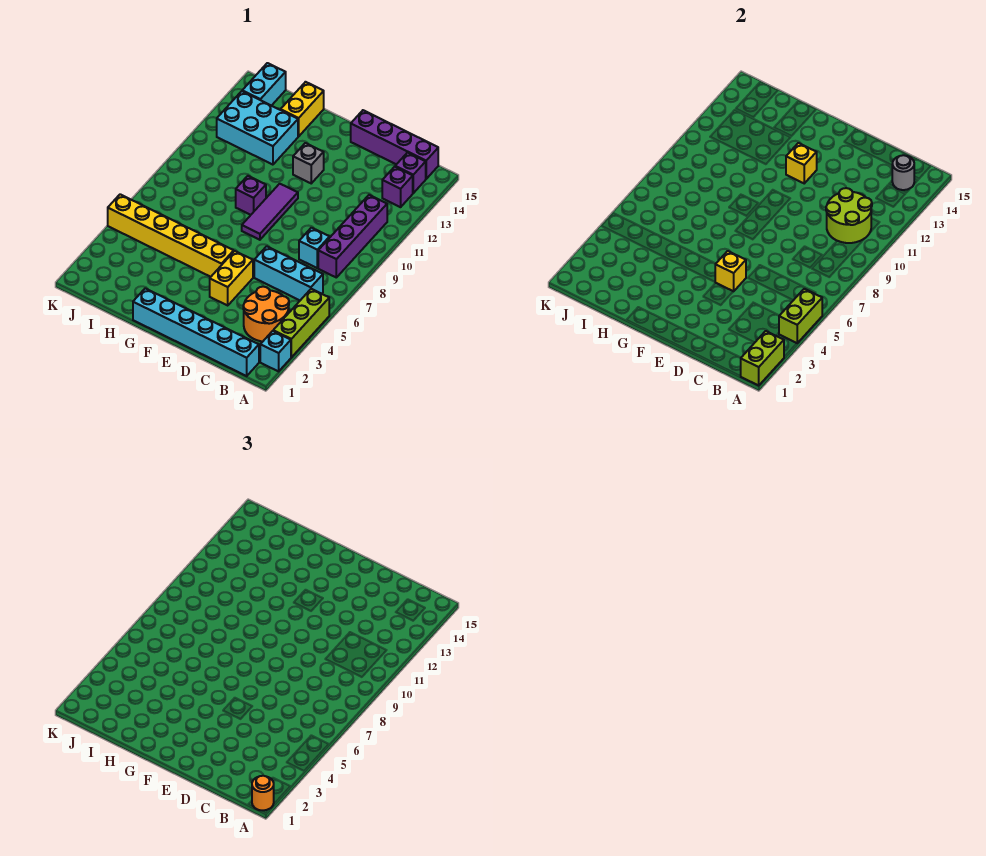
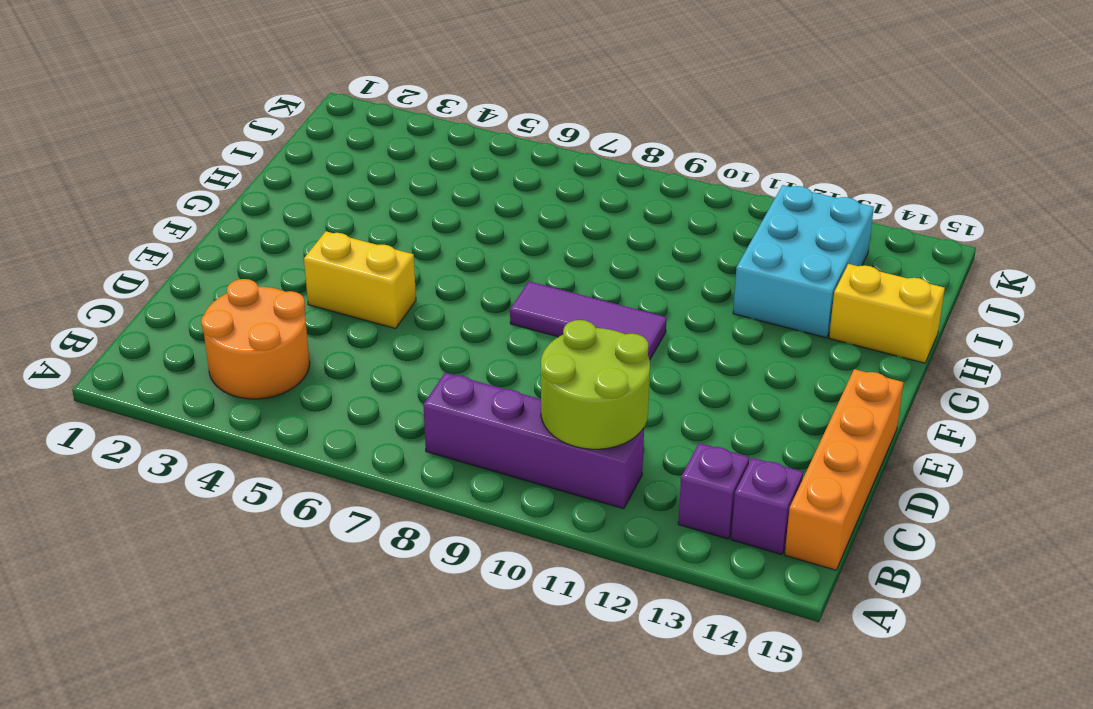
orange 1x4 brick [785,369,904,570] -> purple 1x4 brick [351,110,438,179]
none -> cyan 1x1 brick [260,331,291,371]
none -> lime 1x3 brick [273,289,329,357]
none -> cyan 1x6 brick [133,288,259,376]

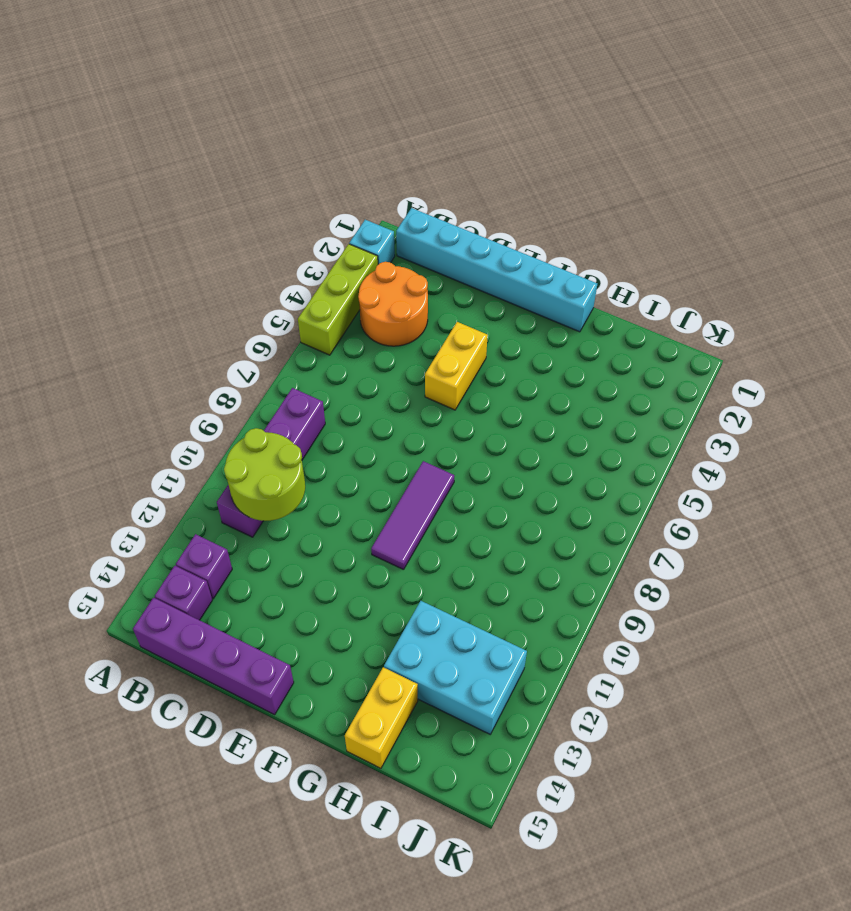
none -> cyan 1x3 brick [254,246,323,300]
none -> cyan 1x1 brick [299,228,330,268]
none -> yellow 1x6 brick [108,194,234,277]

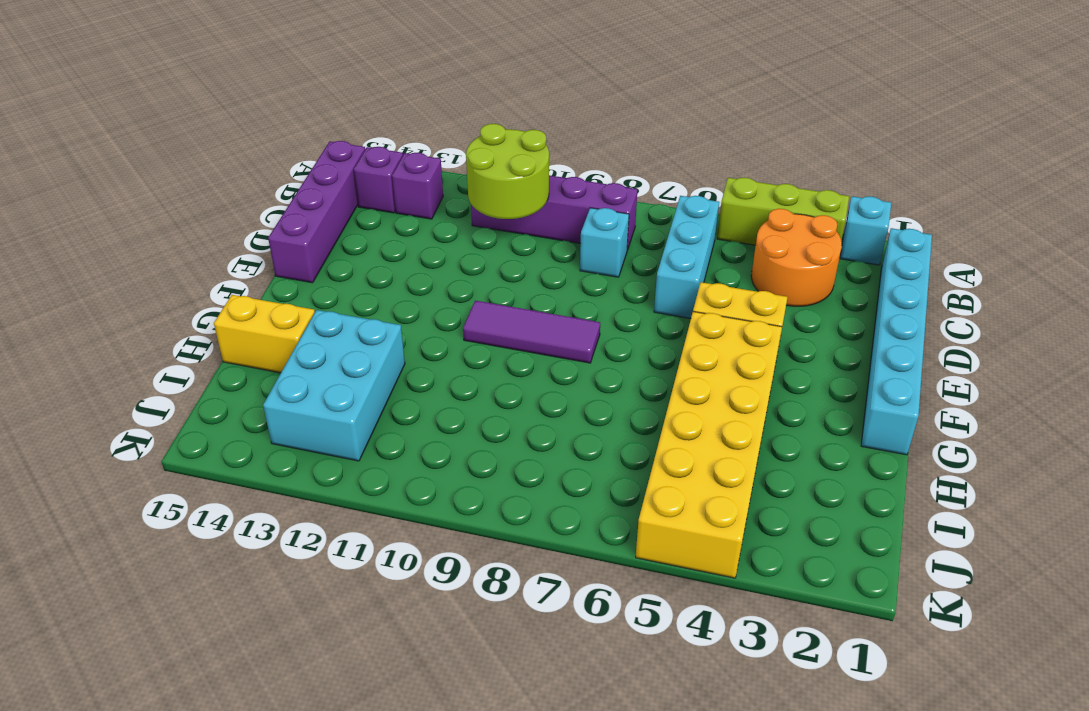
yellow 2x6 brick [636,312,782,578] -> yellow 1x6 brick [108,194,234,277]
none -> grey 1x1 brick [293,143,324,183]
none -> purple 1x1 brick [236,176,266,215]
none -> cyan 1x2 brick [242,63,286,106]

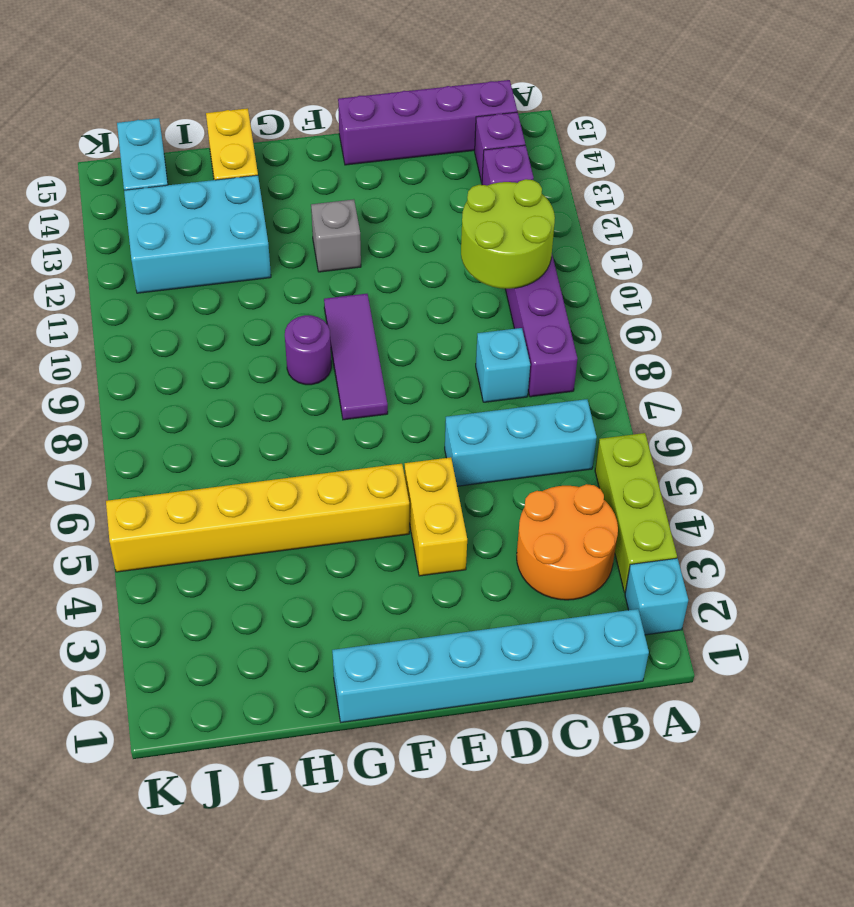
purple 1x1 round brick [285,315,331,385] -> purple 1x1 brick [236,176,266,215]
none -> lime 1x2 brick [741,331,784,385]
none -> lime 1x2 brick [779,289,822,343]
none -> grey 1x1 round brick [892,155,914,190]

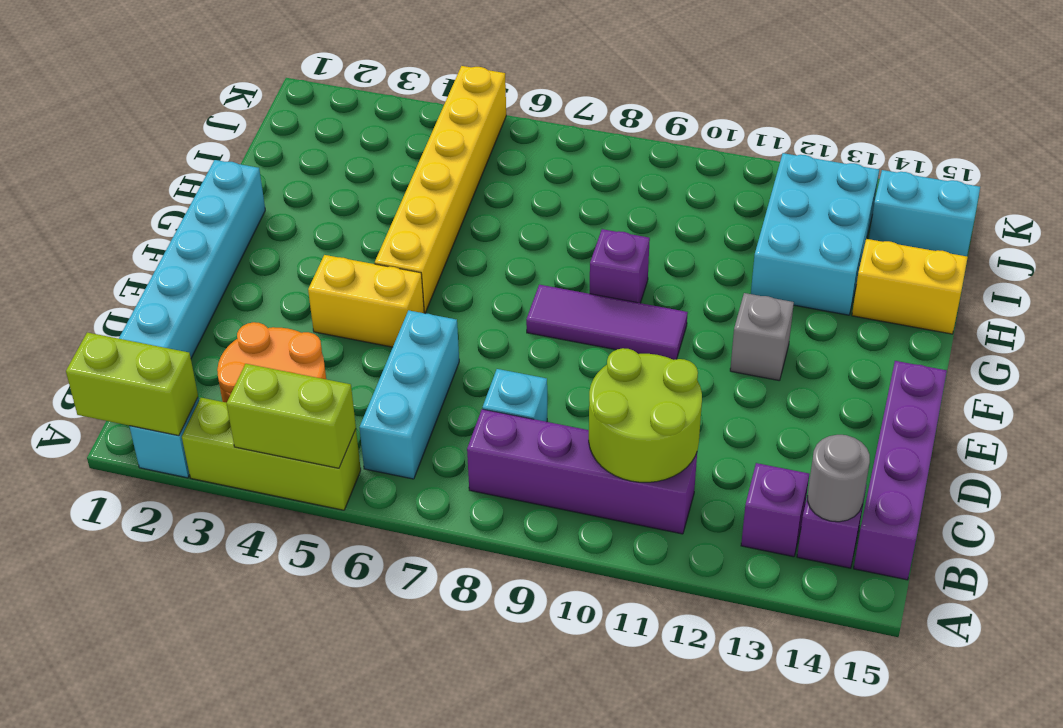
none -> yellow 1x1 brick [715,251,746,291]
none -> yellow 1x1 brick [786,143,817,183]
none -> orange 1x1 round brick [252,776,274,810]

